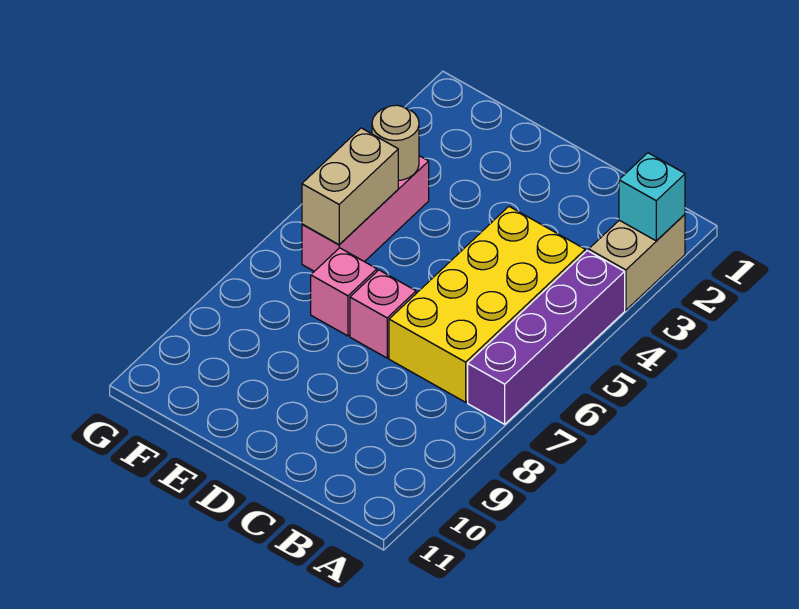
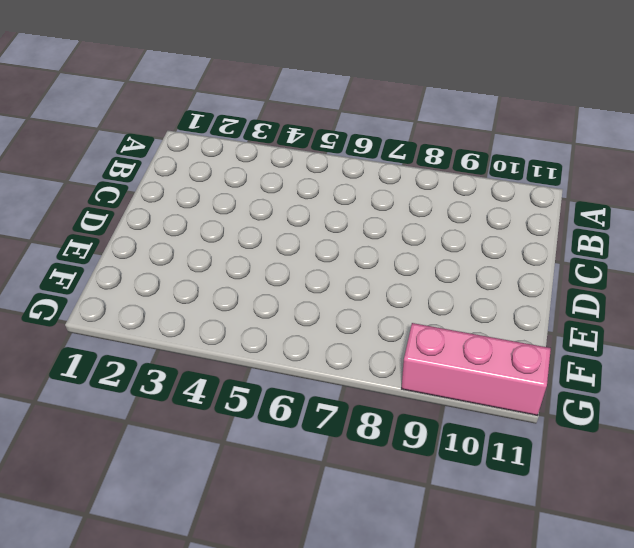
pink 1x3 brick [401,323,551,415] -> pink 1x3 brick moved to [302,156,429,271]
none -> tan 1x2 brick [589,214,685,310]
none -> purple 1x4 brick [468,251,625,424]

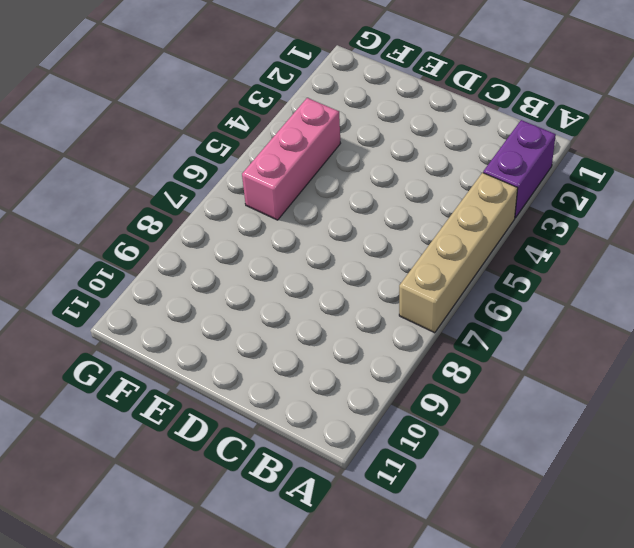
purple 1x2 brick [483,120,556,218] -> tan 1x2 brick [589,214,685,310]
tan 1x4 brick [399,173,518,333] -> purple 1x4 brick [468,251,625,424]
none -> yellow 2x4 brick [389,207,585,402]
none -> pink 1x1 brick [350,270,416,358]

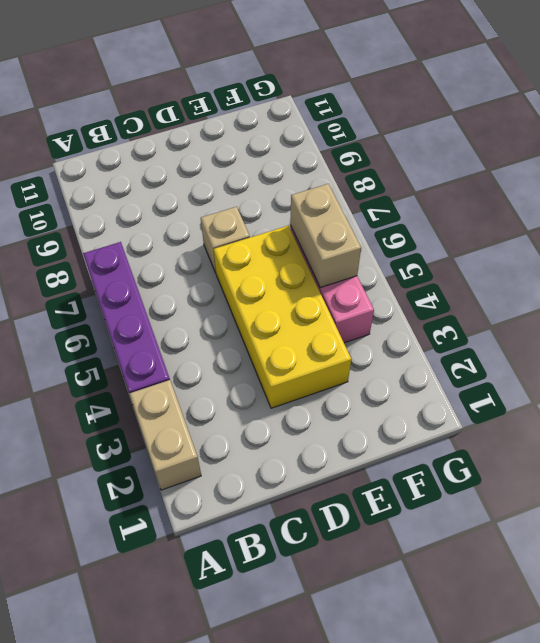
yellow 2x4 brick [214,226,351,408] -> yellow 2x4 brick moved to [389,207,585,402]
tan 1x1 brick [201,207,250,273] -> pink 1x1 brick [350,270,416,358]
none -> pink 1x1 brick [311,248,377,336]
none -> cyan 1x1 brick [619,153,685,241]

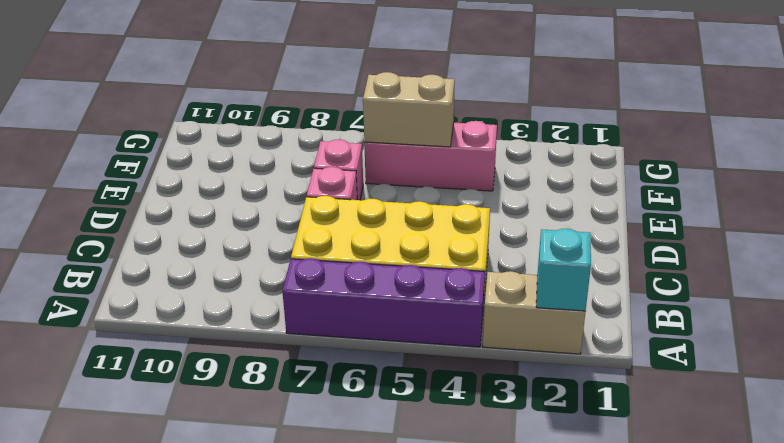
none -> tan 1x1 round brick [372,105,419,180]

